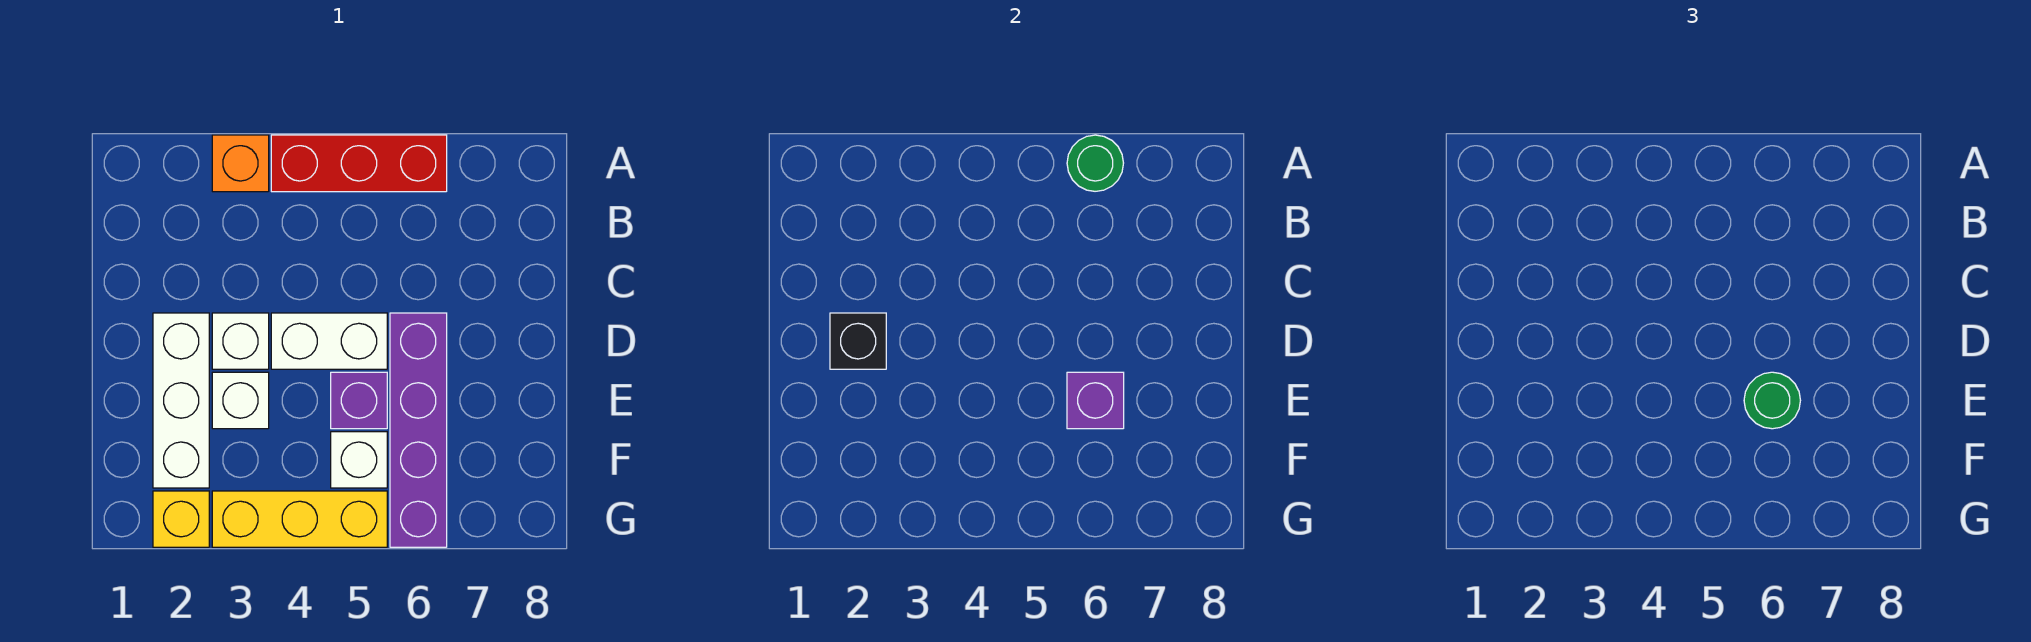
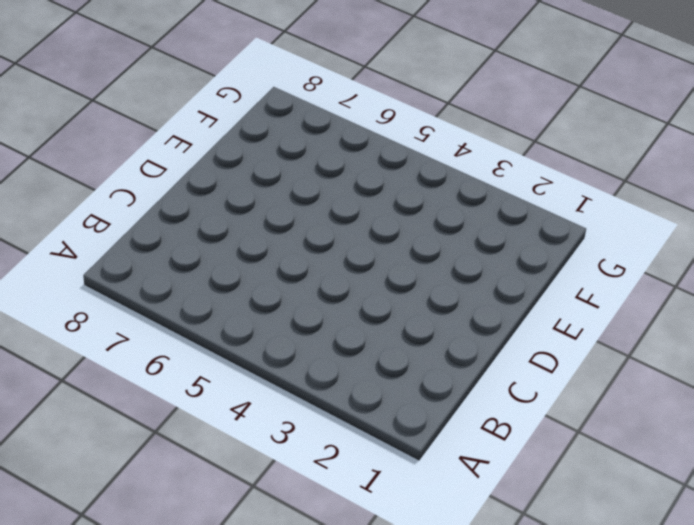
none -> orange 1x1 brick [212,135,269,192]
none -> red 1x3 brick [271,135,447,192]
none -> white 1x3 brick [153,313,209,488]

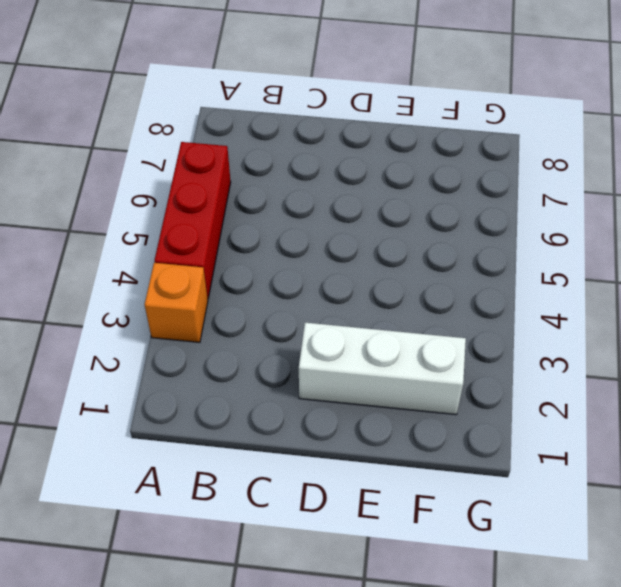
none -> white 1x1 brick [212,313,269,369]
none -> white 1x2 brick [271,313,387,369]
none -> purple 1x4 brick [390,313,447,547]

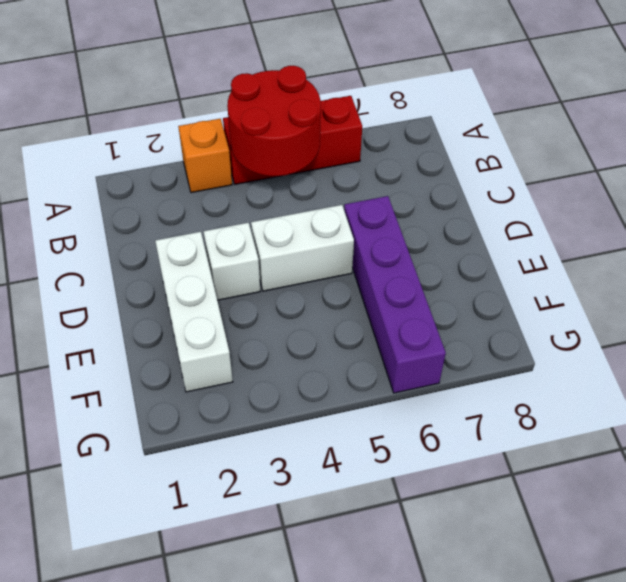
red 2x2 round brick [227,66,321,176] -> none
none -> white 1x1 brick [212,372,269,429]
none -> purple 1x1 brick [331,372,387,429]
none -> white 1x1 brick [331,432,387,488]

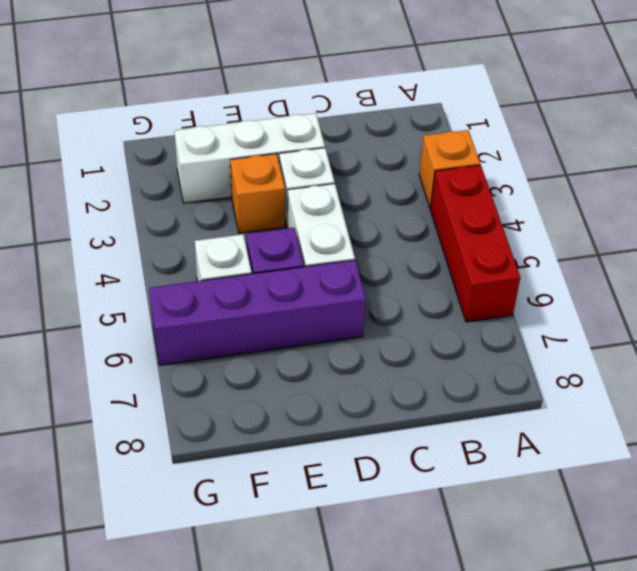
orange 1x1 brick [230,154,285,233] -> white 1x1 brick [212,372,269,429]
none -> yellow 1x1 brick [153,491,209,547]
none -> yellow 1x3 brick [212,491,387,547]
none -> green 1x1 round brick [1067,135,1123,191]

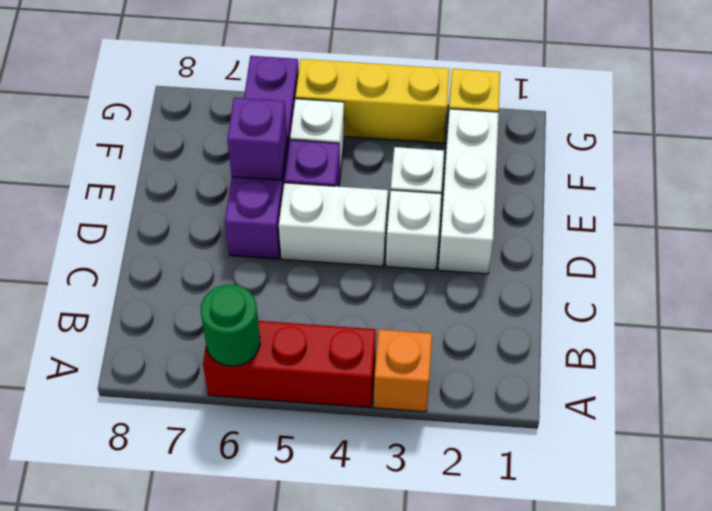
none -> black 1x1 brick [830,313,886,369]
none -> green 1x1 round brick [1744,372,1800,429]

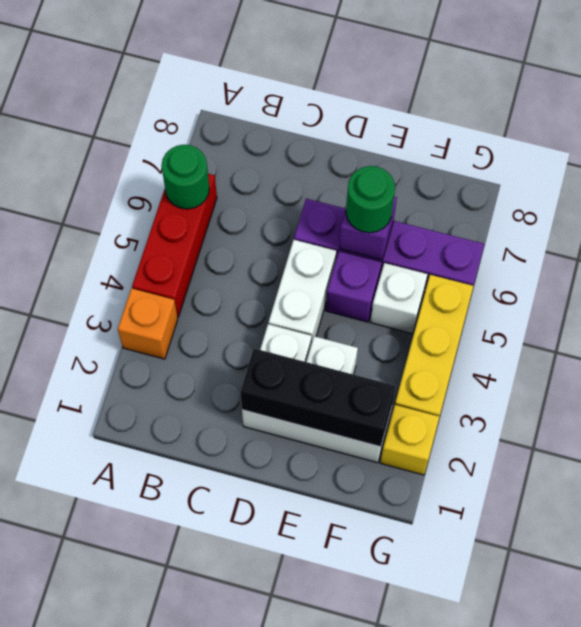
black 1x3 brick [240,348,396,447] -> black 1x1 brick [830,313,886,369]

